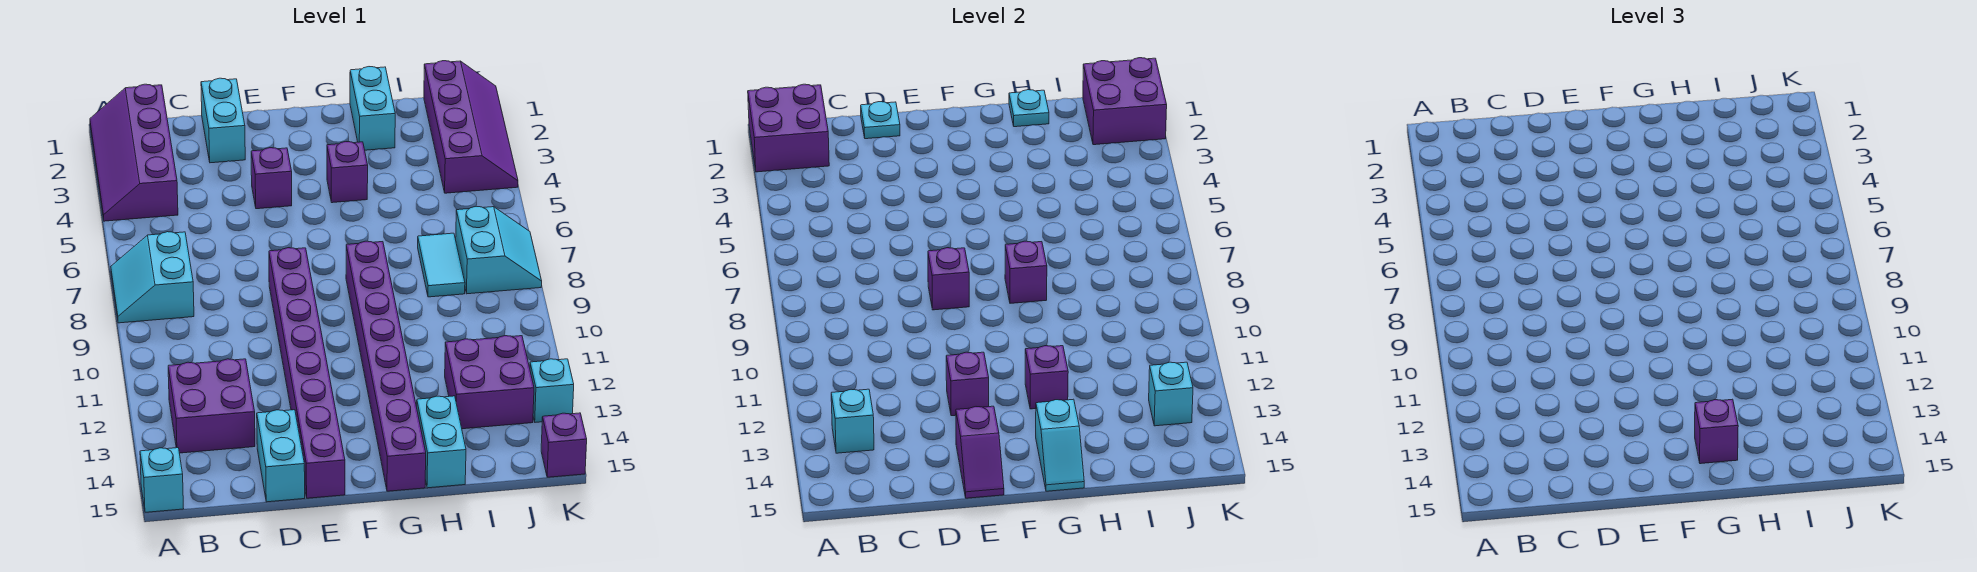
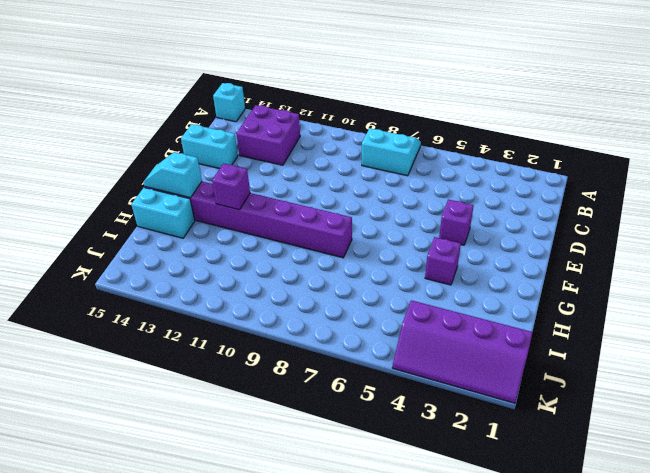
none -> purple 2x4 slope [90,84,178,221]
none -> cyan 1x2 brick [201,78,245,163]
none -> purple 1x8 brick [269,248,345,498]
none -> cyan 1x2 brick [350,67,395,150]

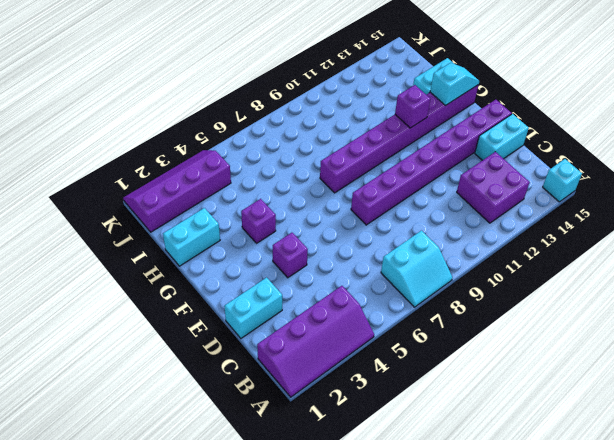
none -> cyan 1x2 tile [418,233,465,297]
none -> purple 2x2 brick [445,336,534,429]
none -> cyan 2x2 slope [456,206,542,294]
none -> cyan 1x1 brick [530,359,574,422]

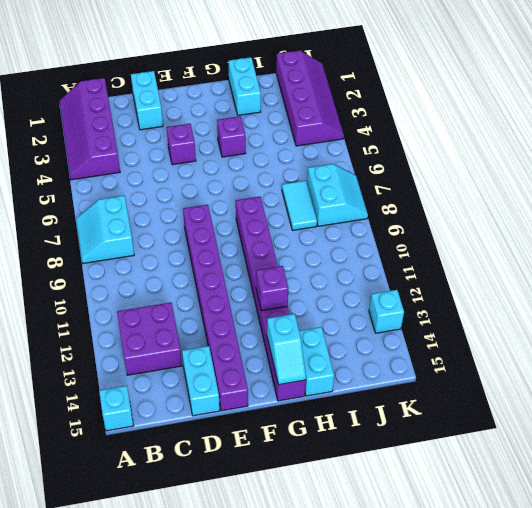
none -> purple 2x2 brick [445,336,534,429]
none -> purple 1x1 brick [541,413,587,477]
none -> purple 2x2 brick [748,84,829,172]
none -> cyan 1x1 brick [831,389,874,453]

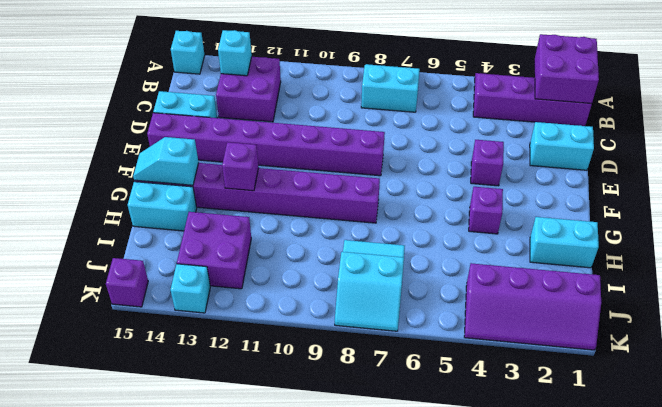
none -> cyan 1x1 plate [861,102,900,139]
none -> purple 1x1 brick [928,248,969,310]
none -> purple 1x1 brick [946,352,989,416]
none -> purple 1x2 slope [956,406,1004,498]

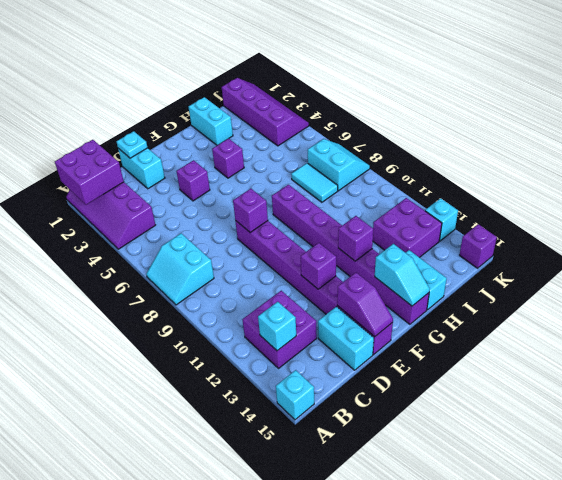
none -> purple 1x1 brick [1005,241,1047,303]
none -> cyan 1x1 plate [1009,90,1049,127]
none -> purple 2x2 brick [1083,58,1167,145]
none -> cyan 1x1 brick [1149,362,1193,426]

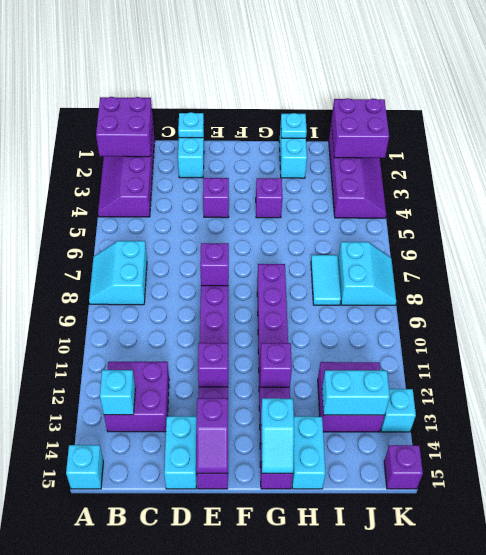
cyan 1x2 brick [322,370,390,415] -> cyan 1x1 brick [1149,362,1193,426]
none -> purple 1x1 brick [1005,241,1047,303]
none -> purple 1x1 brick [1695,399,1738,464]

